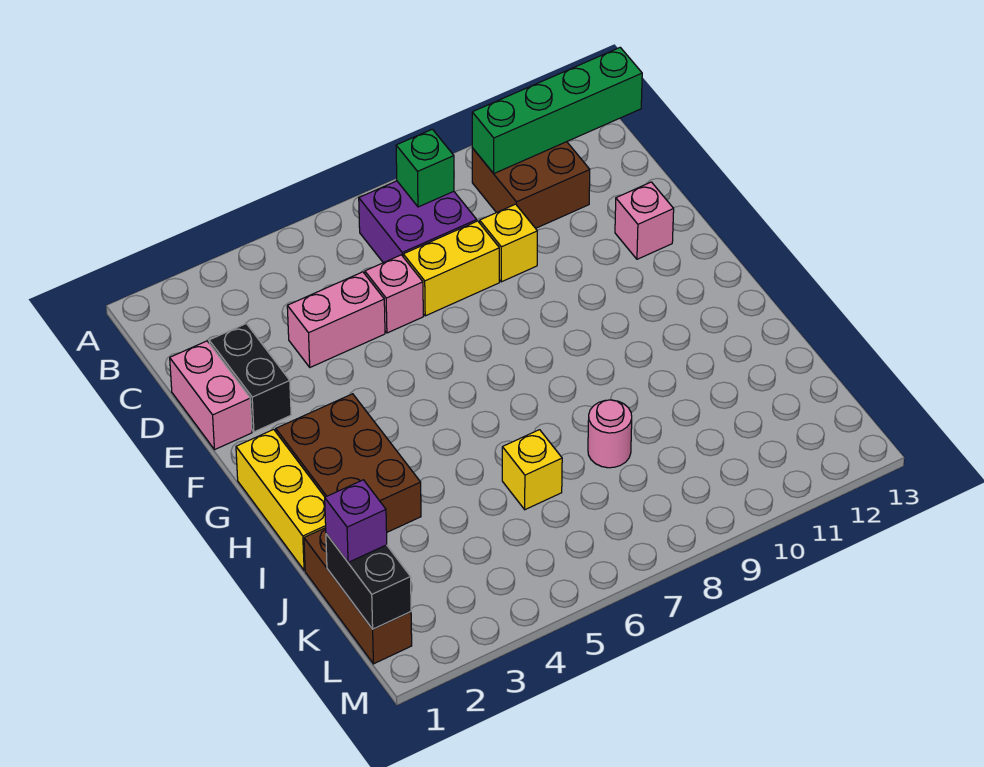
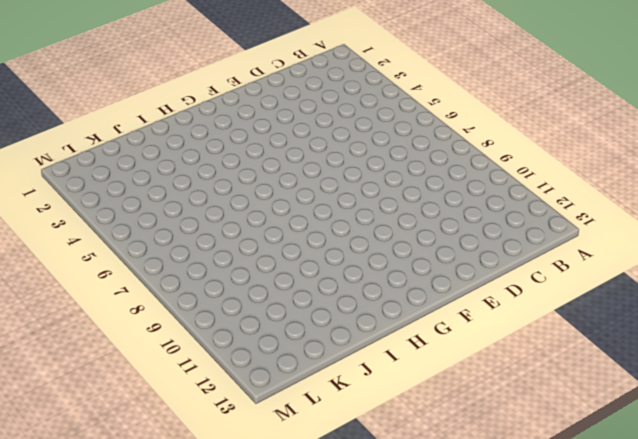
none -> purple 2x2 brick [359,181,477,263]
none -> brown 2x2 brick [472,142,590,228]
none -> pink 1x2 brick [170,341,252,450]

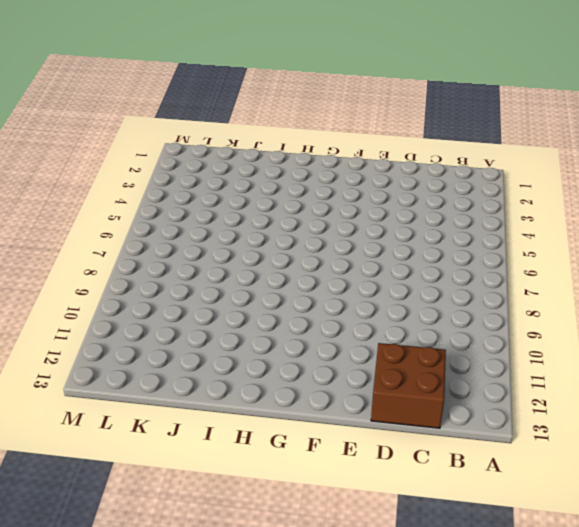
brown 2x2 brick [371,343,446,428] -> brown 2x2 brick moved to [472,142,590,228]
none -> purple 2x2 brick [359,181,477,263]
none -> pink 1x2 brick [170,341,252,450]
none -> black 1x2 brick [209,324,291,432]

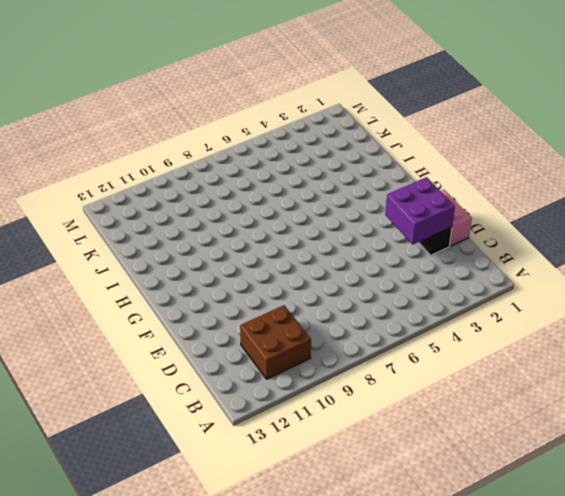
purple 2x2 brick [385,177,455,245] -> purple 2x2 brick moved to [359,181,477,263]
none -> pink 1x2 brick [287,272,385,367]
none -> pink 1x1 brick [365,255,423,333]
none -> yellow 1x2 brick [403,221,499,316]

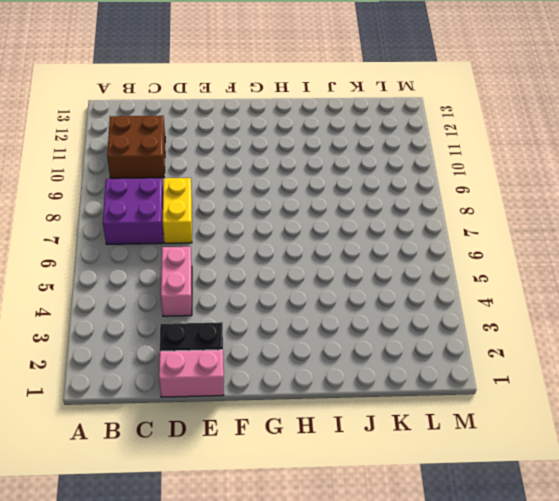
none -> pink 1x1 brick [365,255,423,333]
none -> yellow 1x1 brick [480,204,537,282]
none -> pink 1x1 brick [615,182,674,259]

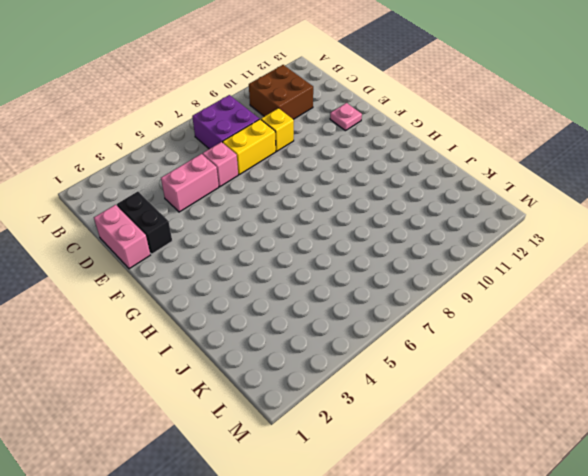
pink 1x1 plate [330,103,362,131] -> pink 1x1 brick [615,182,674,259]
none -> yellow 1x3 brick [236,429,326,570]
none -> brown 2x3 brick [276,394,421,532]
none -> brown 1x3 brick [304,528,412,664]

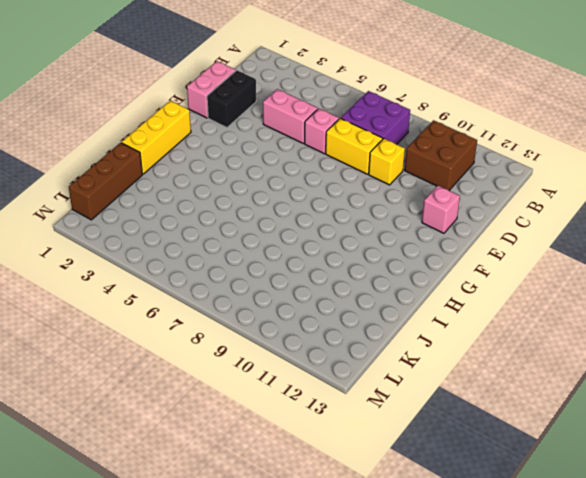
none -> brown 2x3 brick [276,394,421,532]
none -> yellow 1x1 brick [502,430,562,510]
none -> pink 1x1 round brick [588,400,632,468]

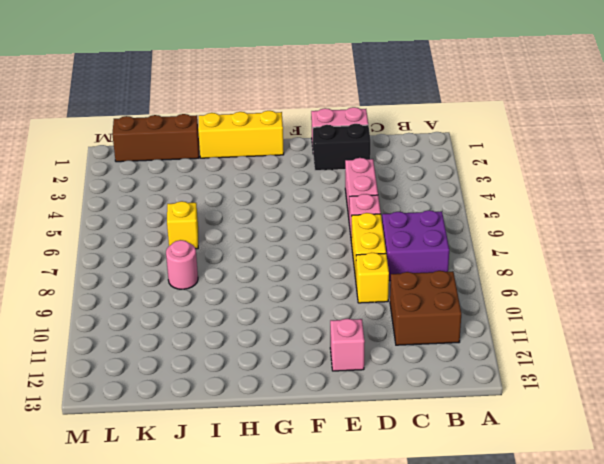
none -> brown 2x3 brick [276,394,421,532]
none -> green 1x1 brick [396,129,454,207]
none -> green 1x4 brick [472,47,642,173]

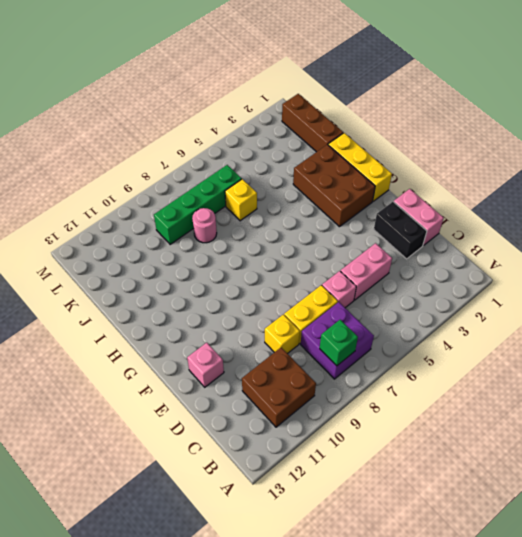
green 1x4 brick [154,165,242,244] -> green 1x4 brick moved to [472,47,642,173]
none -> black 1x2 brick [326,534,411,629]
none -> purple 1x1 brick [325,480,387,562]

